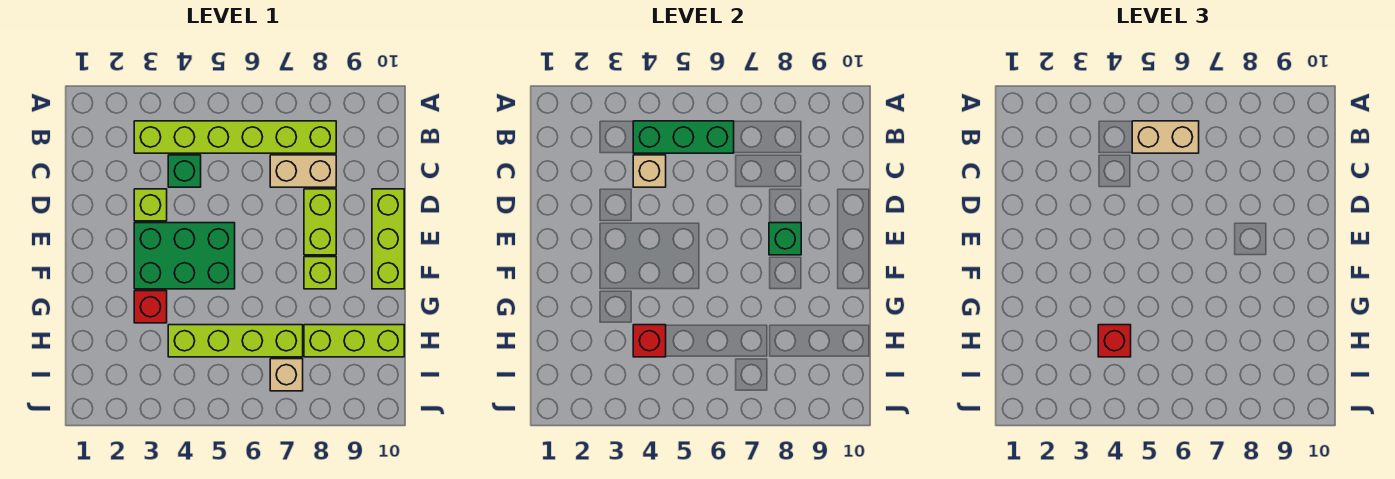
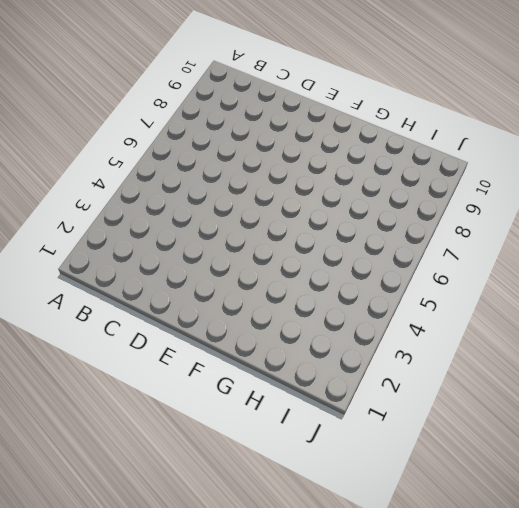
none -> lime 1x6 brick [134,121,336,153]
none -> green 1x1 brick [168,155,201,187]
none -> tan 1x2 brick [270,155,336,187]

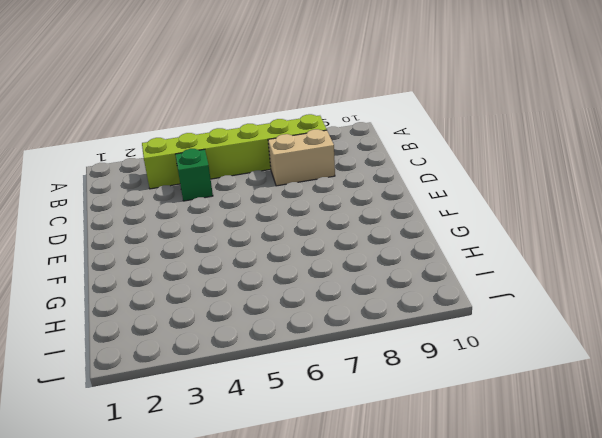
none -> lime 1x1 brick [134,189,167,221]
none -> lime 1x2 brick [304,189,336,255]
none -> lime 1x3 brick [372,189,404,289]

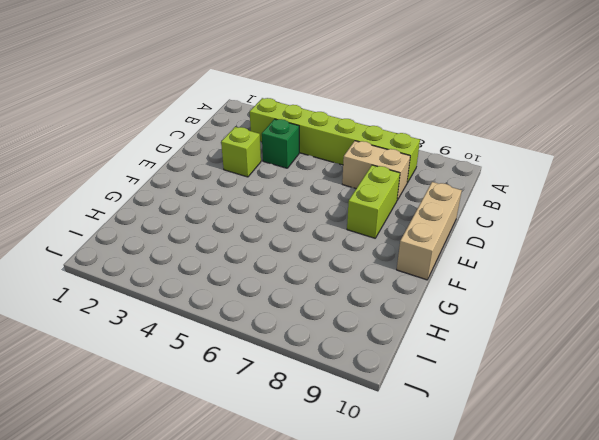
tan 1x3 brick [397,182,462,280] -> lime 1x3 brick [372,189,404,289]
none -> green 2x3 brick [134,223,235,289]
none -> lime 1x1 brick [304,257,336,289]
none -> red 1x1 brick [134,291,167,323]

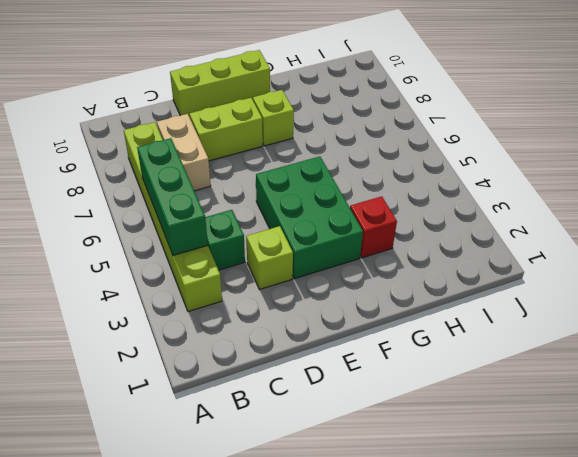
none -> lime 1x4 brick [168,325,303,357]
none -> lime 1x3 brick [304,325,404,357]
none -> tan 1x1 brick [270,359,303,391]

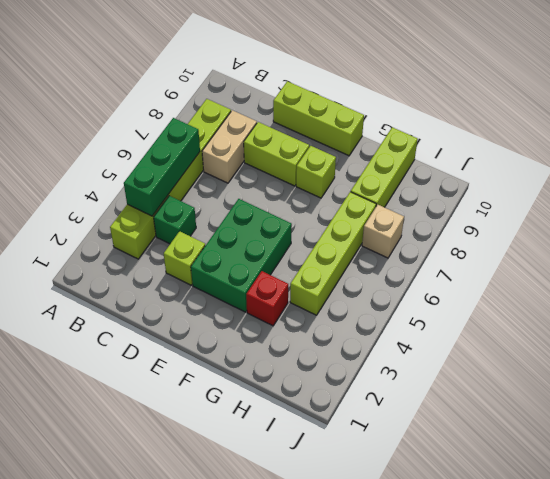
none -> tan 1x1 brick [633,155,666,187]
none -> green 1x1 brick [769,223,801,255]
none -> red 1x1 brick [633,325,666,357]

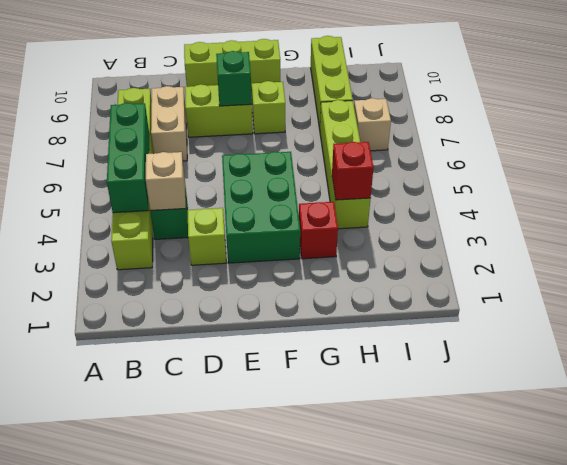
none -> tan 1x2 brick [1132,121,1199,153]
none -> red 1x1 brick [1098,325,1131,357]

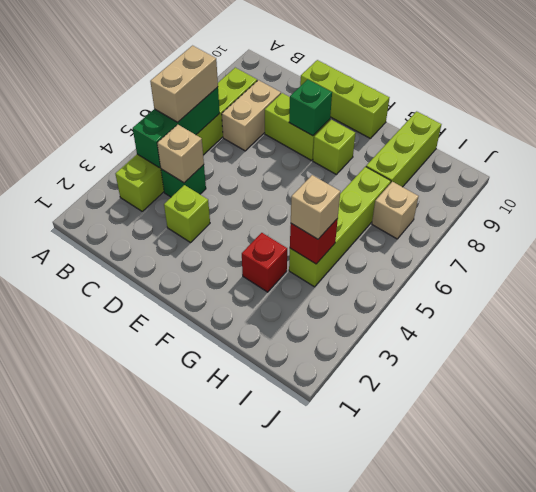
tan 1x1 brick [291,175,340,239] -> red 1x1 brick [1098,325,1131,357]
none -> green 2x3 brick [134,223,235,289]

